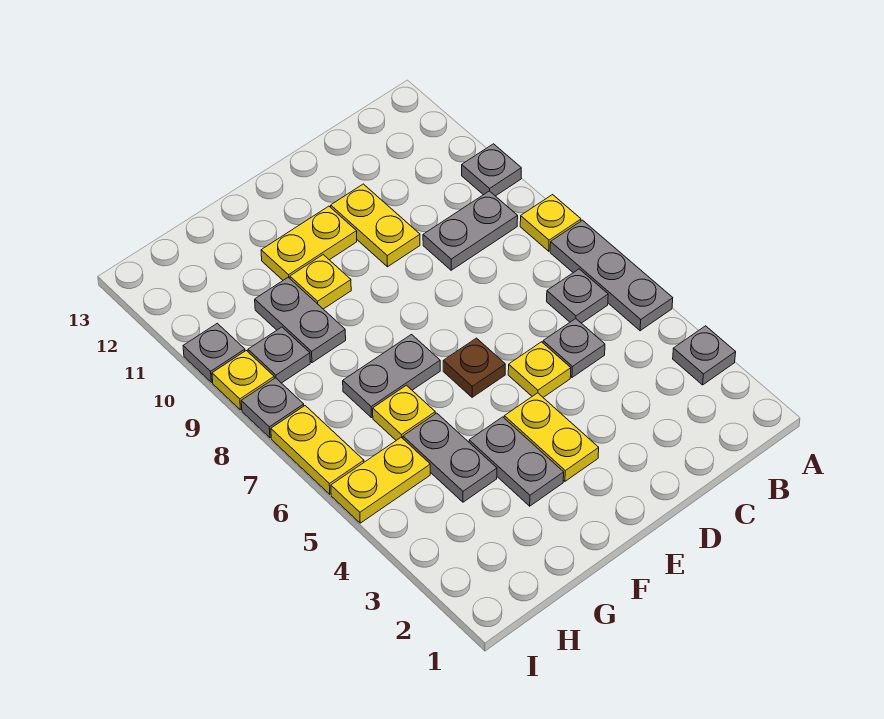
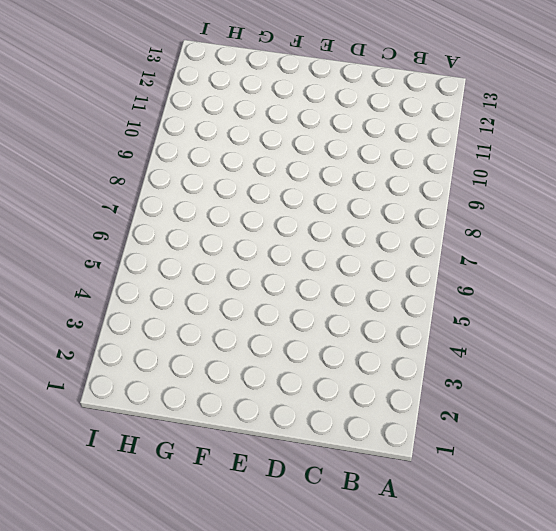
none -> grey 1x1 plate [673,326,736,385]
none -> grey 1x3 plate [550,220,673,331]
none -> yellow 1x1 plate [520,195,581,251]

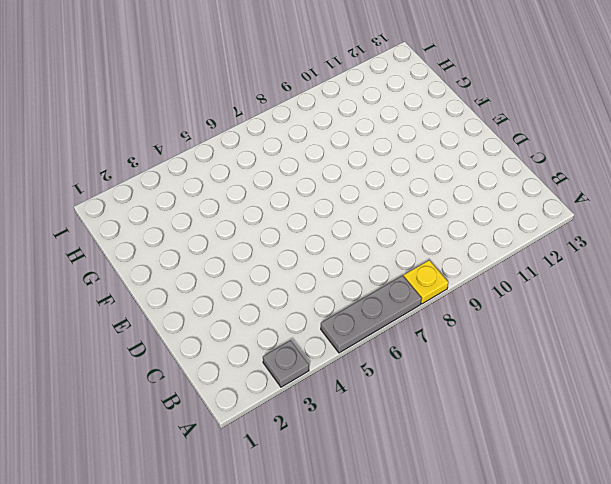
none -> grey 1x1 plate [462,144,521,196]
none -> grey 1x1 plate [547,269,608,323]
none -> grey 1x2 plate [423,191,518,270]

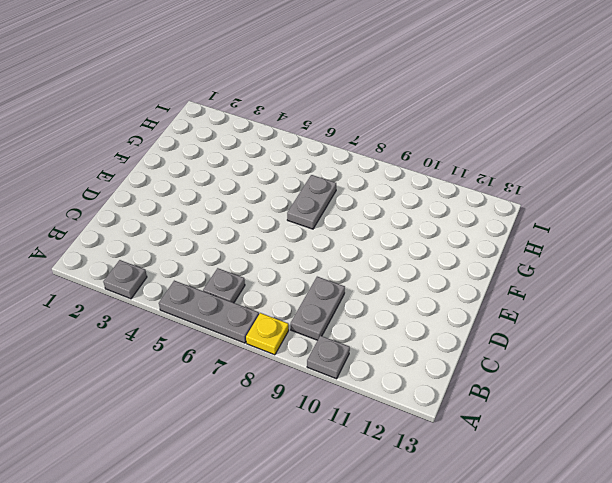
none -> grey 1x1 plate [543,319,605,377]
none -> yellow 1x1 plate [508,342,571,397]
none -> yellow 1x2 plate [331,184,420,267]

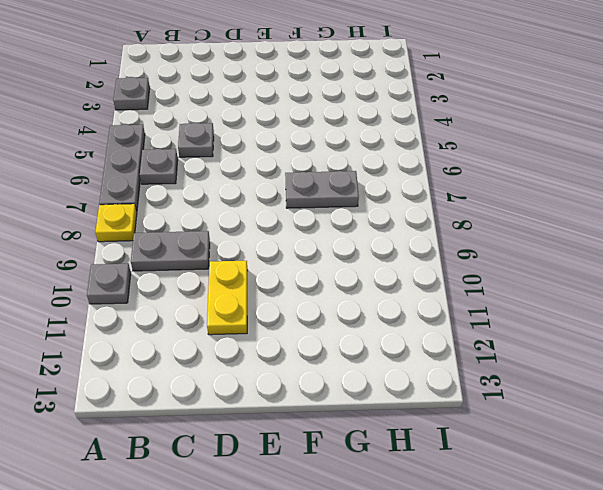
none -> yellow 1x1 plate [508,342,571,397]
none -> yellow 1x2 plate [504,393,599,481]
none -> brown 1x1 plate [443,338,505,397]

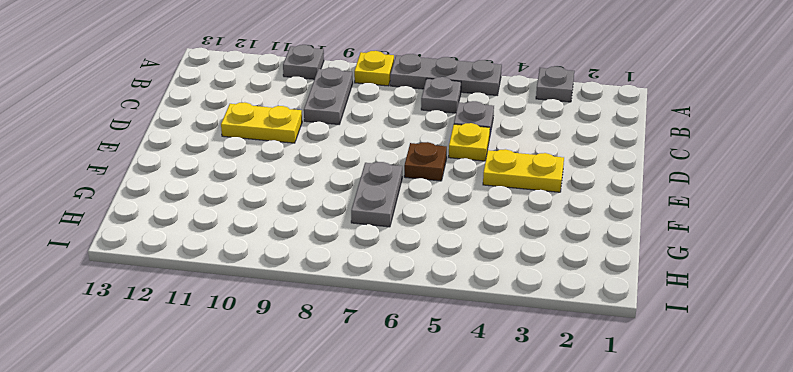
none -> yellow 1x2 plate [261,206,357,280]
none -> grey 1x2 plate [469,417,564,506]
none -> yellow 1x1 plate [290,255,351,309]

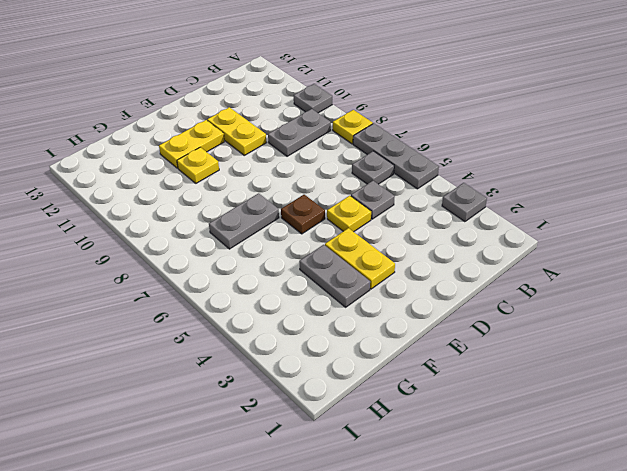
none -> grey 1x2 plate [403,413,497,502]
none -> yellow 1x1 plate [373,385,435,440]
none -> grey 1x2 plate [255,277,346,363]

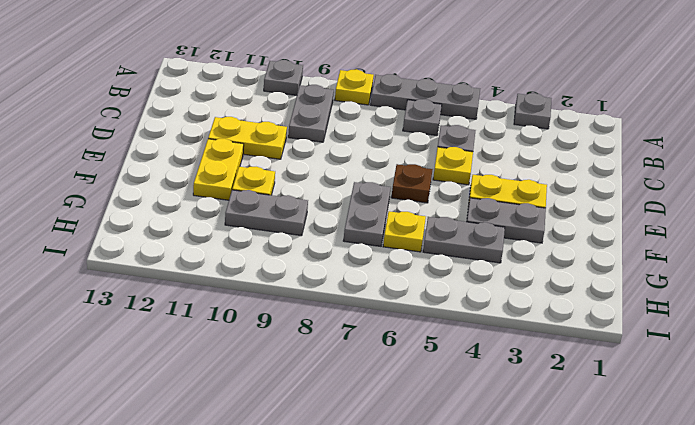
none -> yellow 1x2 plate [331,437,430,523]
none -> grey 1x1 plate [248,327,310,383]
none -> yellow 1x2 plate [271,406,364,494]

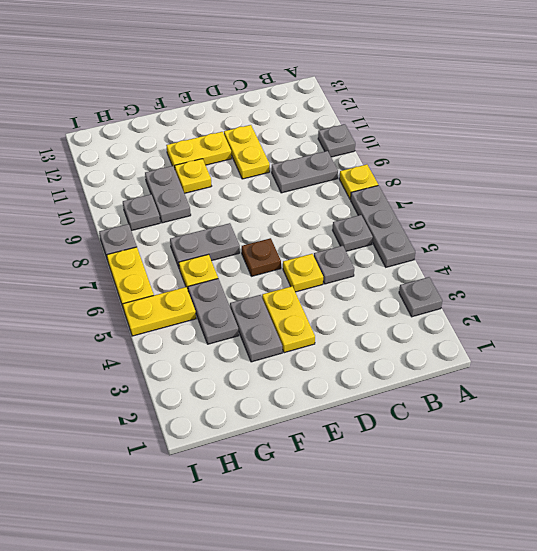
none -> yellow 1x1 plate [212,351,274,410]
none -> grey 1x1 plate [183,323,245,382]

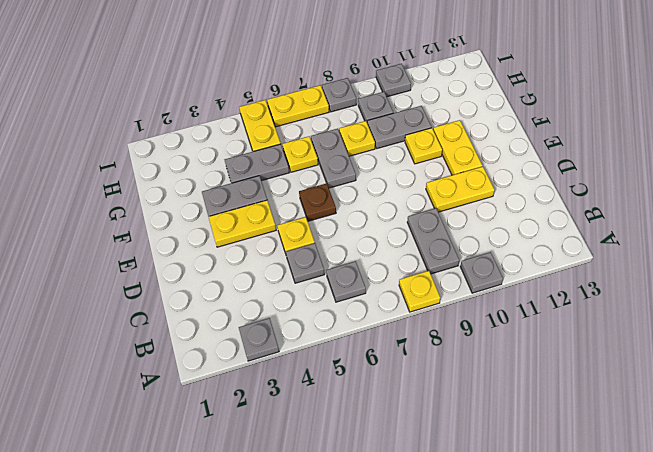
yellow 1x1 plate [339,121,375,156] -> yellow 1x1 plate moved to [212,351,274,410]
none -> grey 1x3 plate [550,220,673,331]

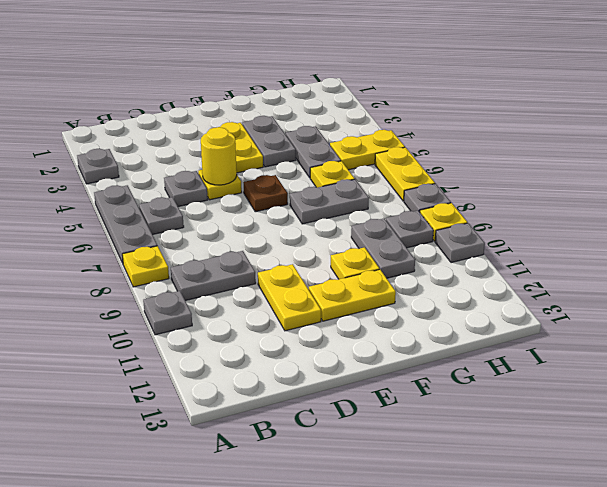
yellow 1x1 round brick [201,127,237,185] -> none

